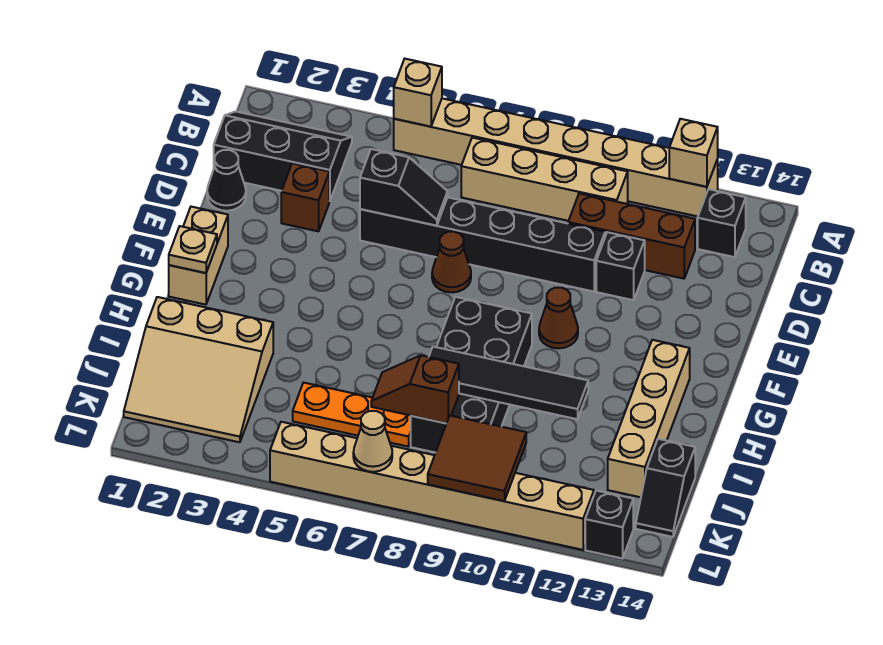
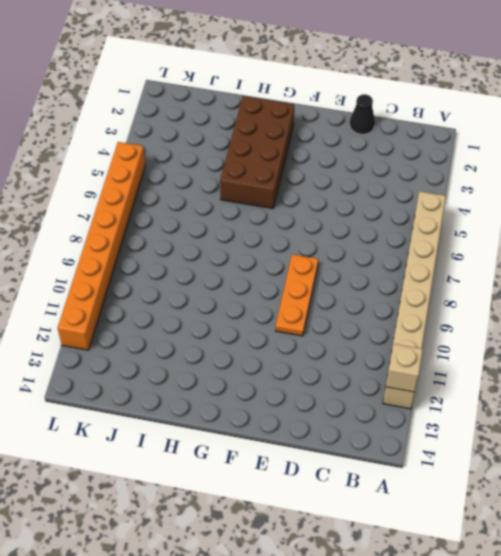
orange 1x3 plate [275,254,318,336] -> orange 1x3 plate moved to [293,383,411,447]
brown 2x4 brick [220,96,294,209] -> none
orange 1x8 brick [58,142,145,350] -> tan 1x8 brick [270,422,594,550]
none -> black 2x3 slope [214,111,352,201]
none -> tan 1x4 brick [461,138,628,221]
none -> black 1x1 brick [698,189,746,257]

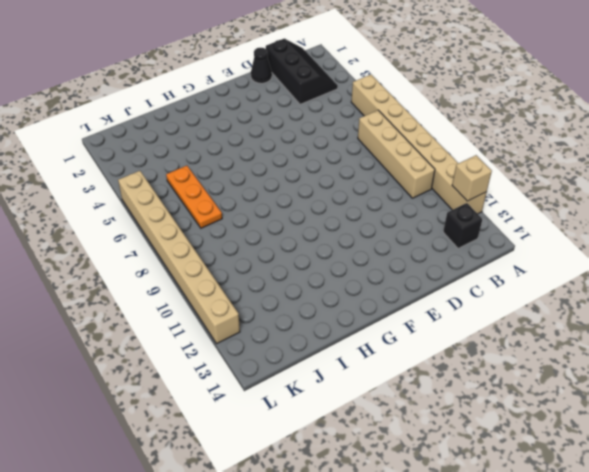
none -> brown 1x3 brick [568,194,695,279]
none -> brown 1x1 brick [281,163,329,231]
none -> black 1x6 brick [360,197,605,292]

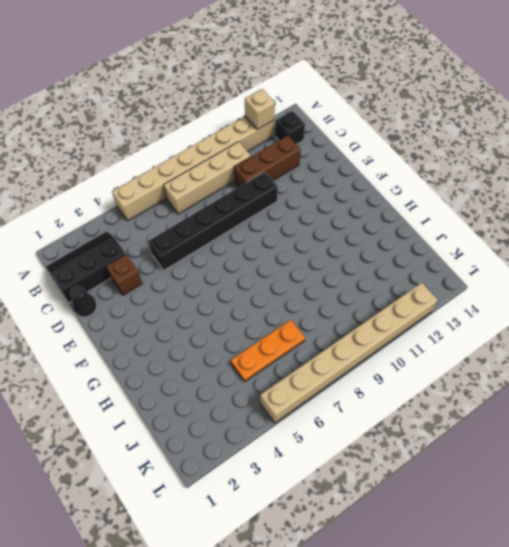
none -> black 1x1 brick [596,232,645,300]
none -> brown 1x1 cone [432,232,471,293]
none -> tan 1x2 brick [169,207,228,305]

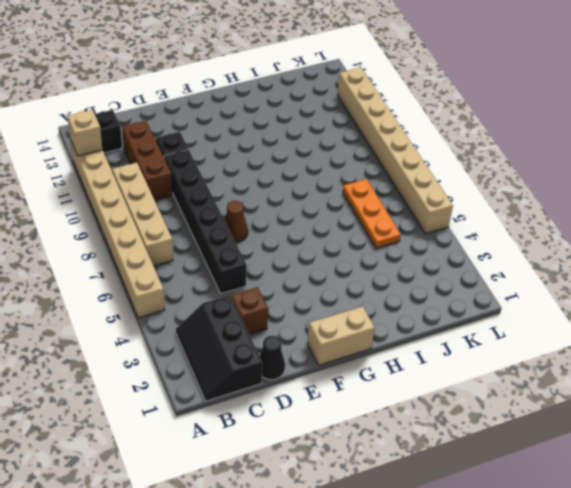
none -> brown 1x1 cone [539,288,578,348]
none -> black 2x4 brick [411,297,532,453]
none -> tan 1x4 brick [608,340,690,497]

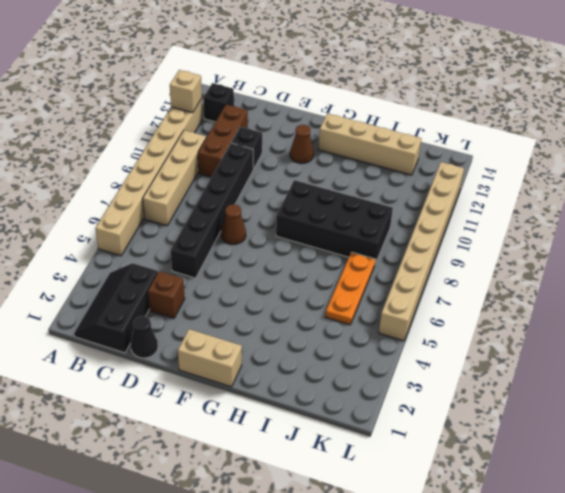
brown 1x1 cone [290,125,314,163] -> brown 1x1 cone moved to [539,288,578,348]
none -> tan 3x3 slope [124,297,273,442]
none -> black 1x2 slope [636,439,695,537]
none -> black 1x1 brick [585,491,633,559]

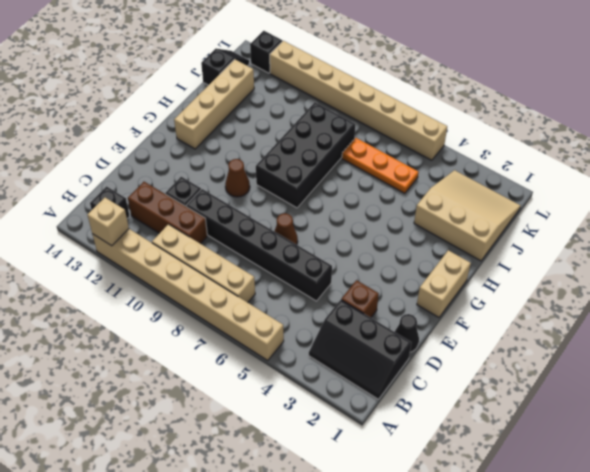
none -> tan 1x1 brick [394,59,442,127]
none -> black 1x2 slope [360,149,448,226]
none -> tan 1x1 plate [169,226,217,273]

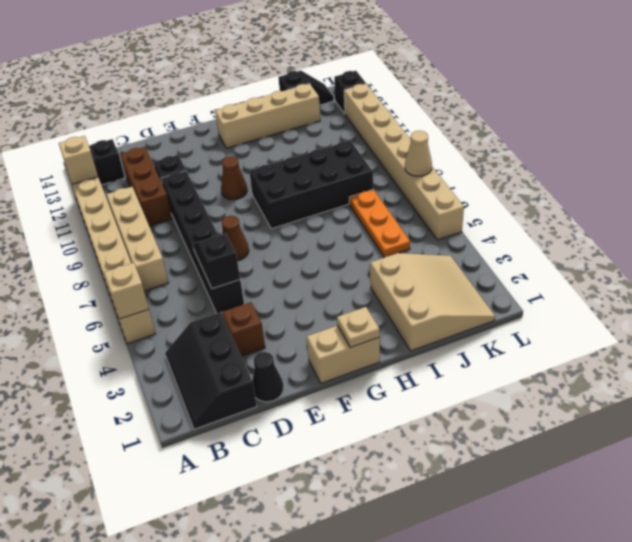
none -> black 1x4 tile [429,347,588,419]
none -> brown 1x2 slope [371,355,459,423]
none -> brown 2x2 tile [428,416,526,501]

